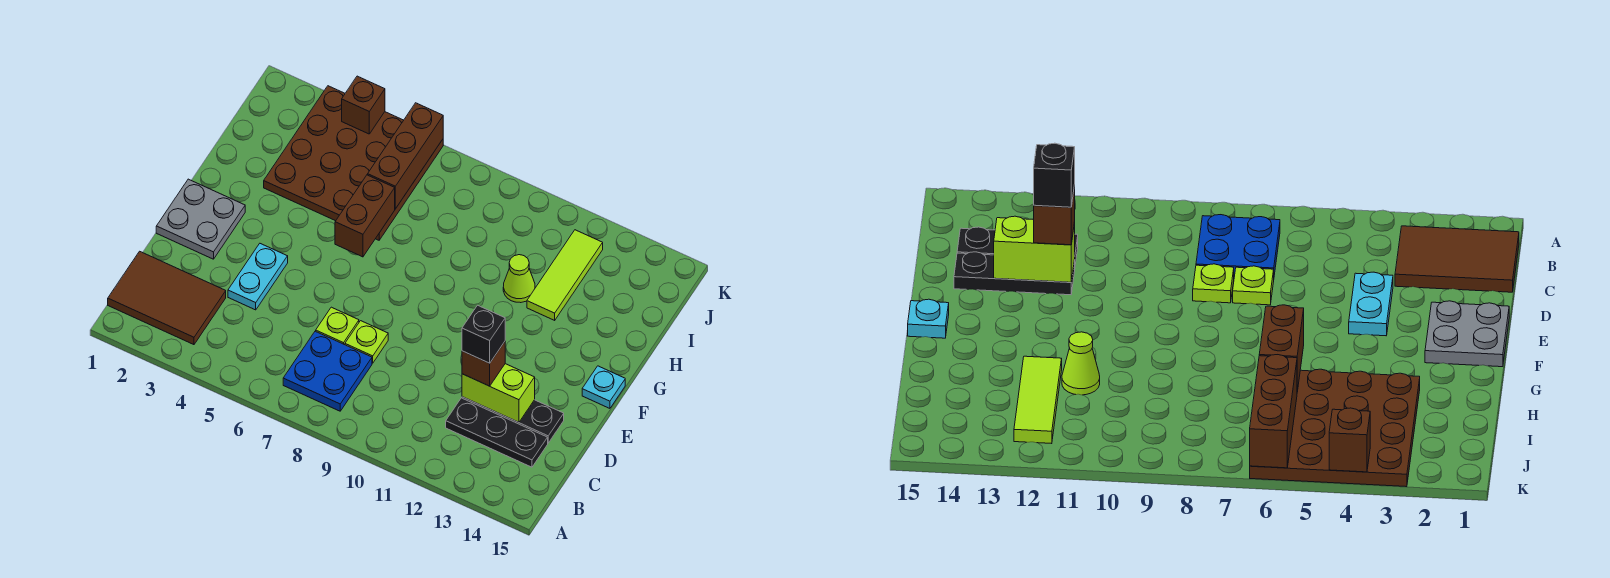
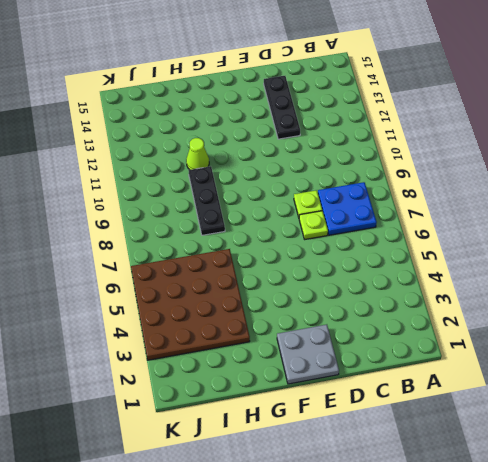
black 1x3 plate [188,166,225,235] -> black 1x3 plate moved to [446,398,548,467]
none -> brown 2x3 tile [108,251,226,345]
none -> cyan 1x2 plate [228,244,288,310]
none -> cyan 1x1 plate [582,366,625,408]

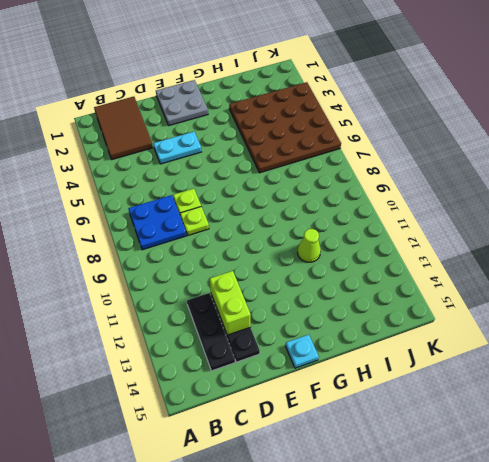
none -> lime 1x3 tile [527,230,603,320]
none -> brown 1x2 brick [335,175,395,257]
none -> brown 1x3 brick [368,103,443,209]

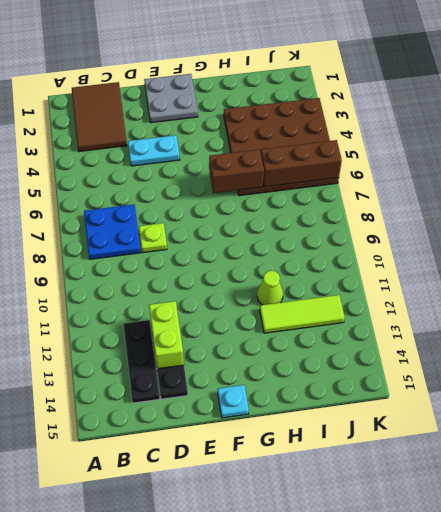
none -> lime 1x1 plate [316,307,359,345]
none -> brown 1x1 brick [342,76,385,134]
none -> brown 1x1 brick [462,342,505,386]

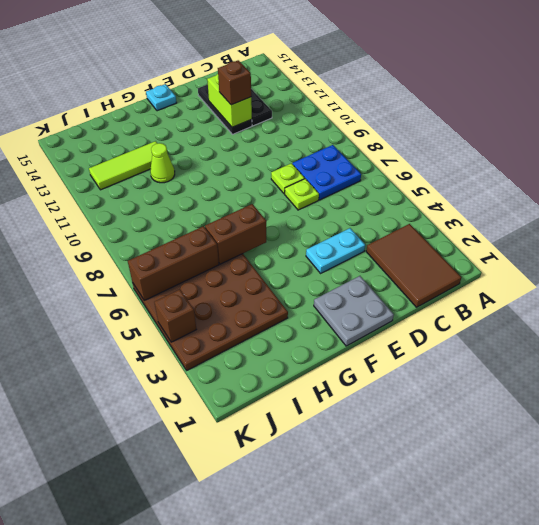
none -> black 1x1 brick [462,305,505,363]

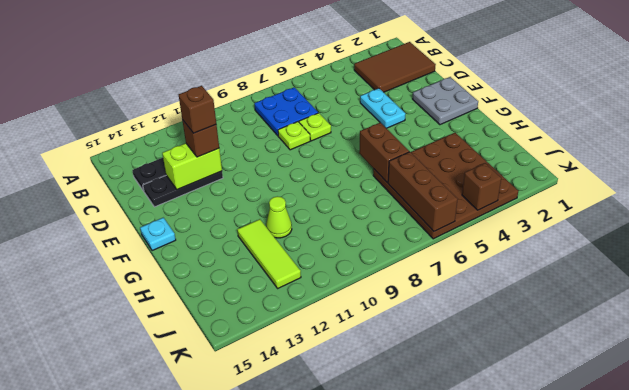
brown 1x1 brick [179,86,216,133] -> black 1x1 brick [462,305,505,363]

